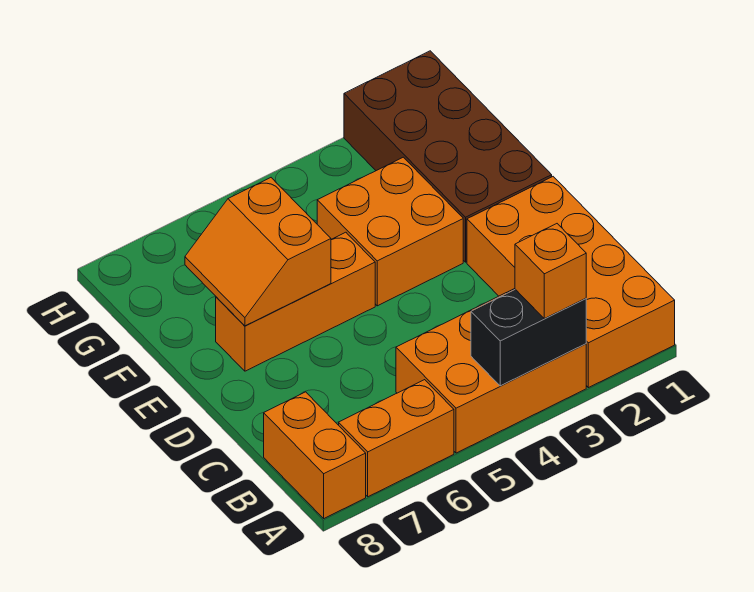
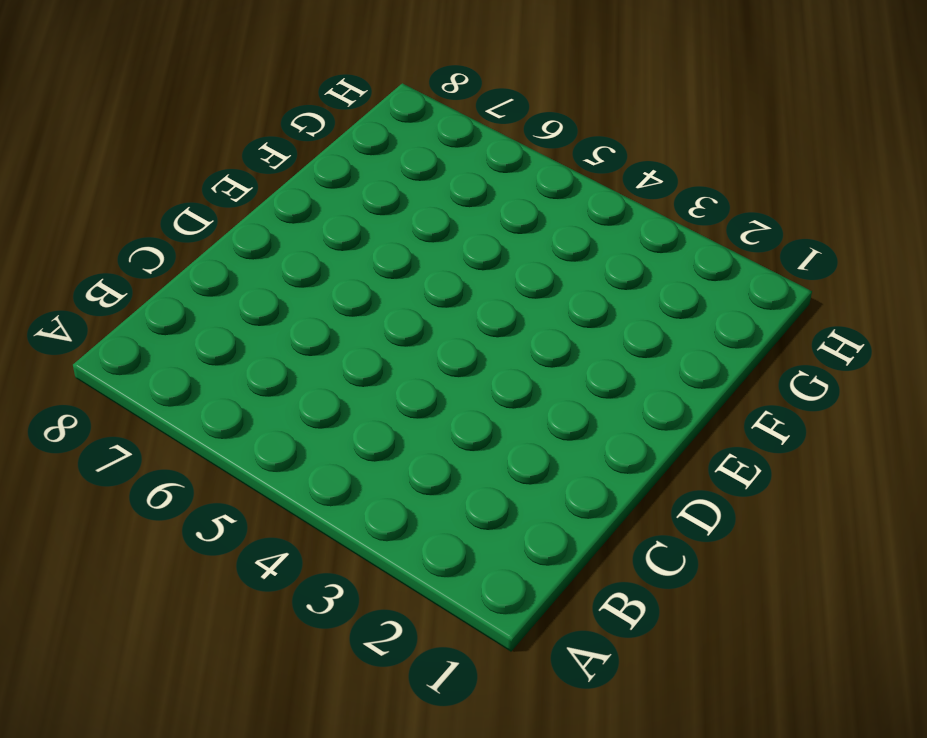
none -> orange 2x4 brick [467,177,675,388]
none -> orange 2x3 brick [396,289,586,453]

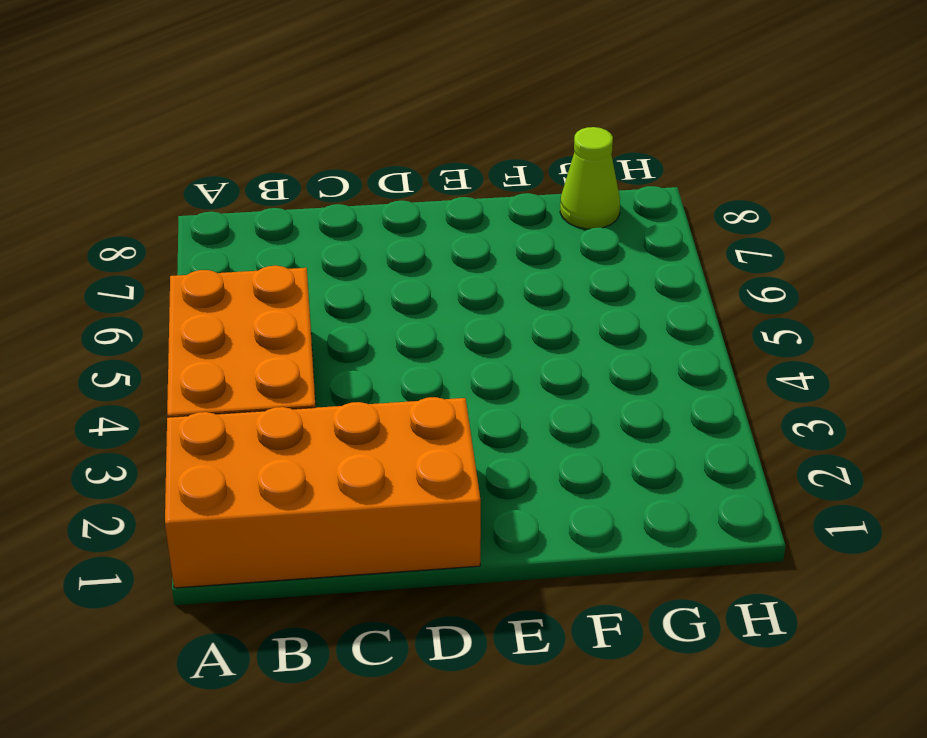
lime 1x1 cone [560,127,620,229] -> none
none -> orange 1x2 brick [339,380,454,497]
none -> orange 1x2 brick [264,392,366,518]

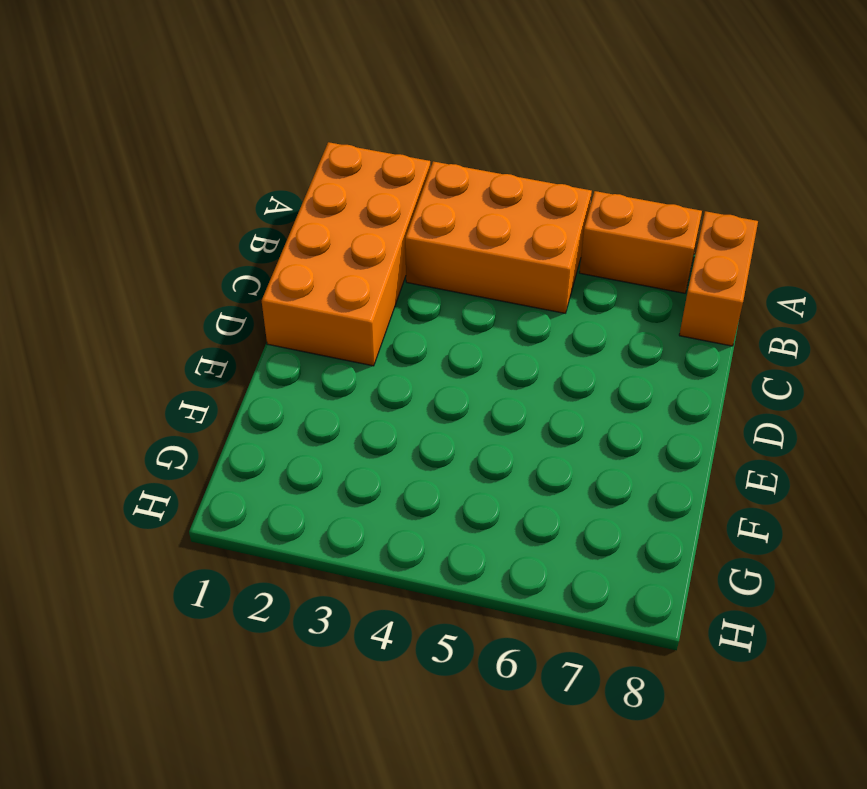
none -> brown 2x4 brick [344,51,552,262]
none -> orange 2x2 brick [317,157,463,306]

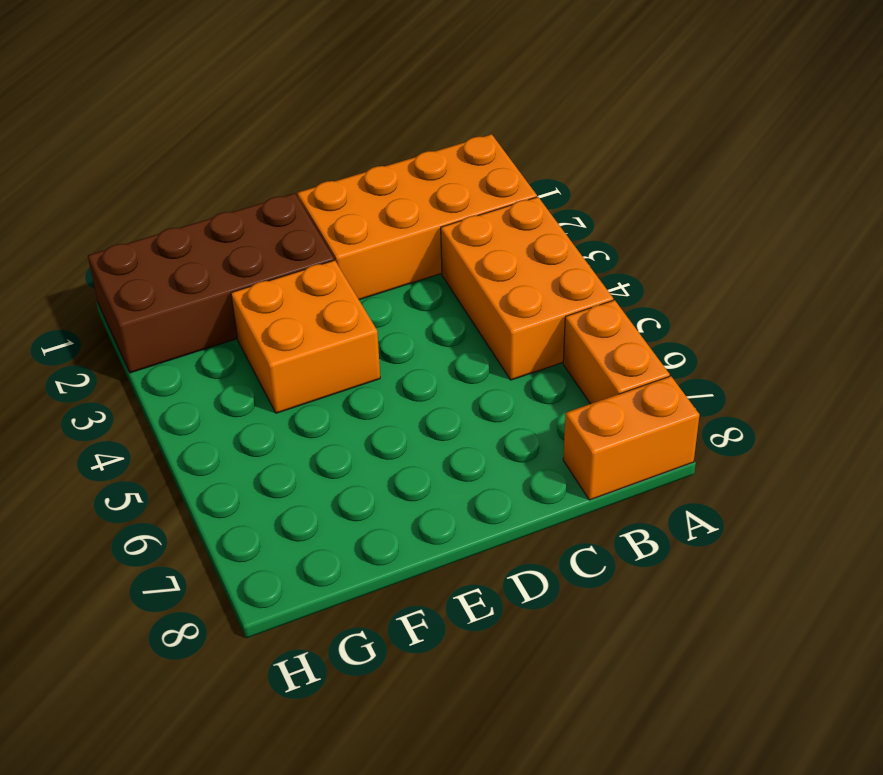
none -> orange 1x3 brick [216,232,375,371]
none -> black 1x2 brick [471,289,586,386]

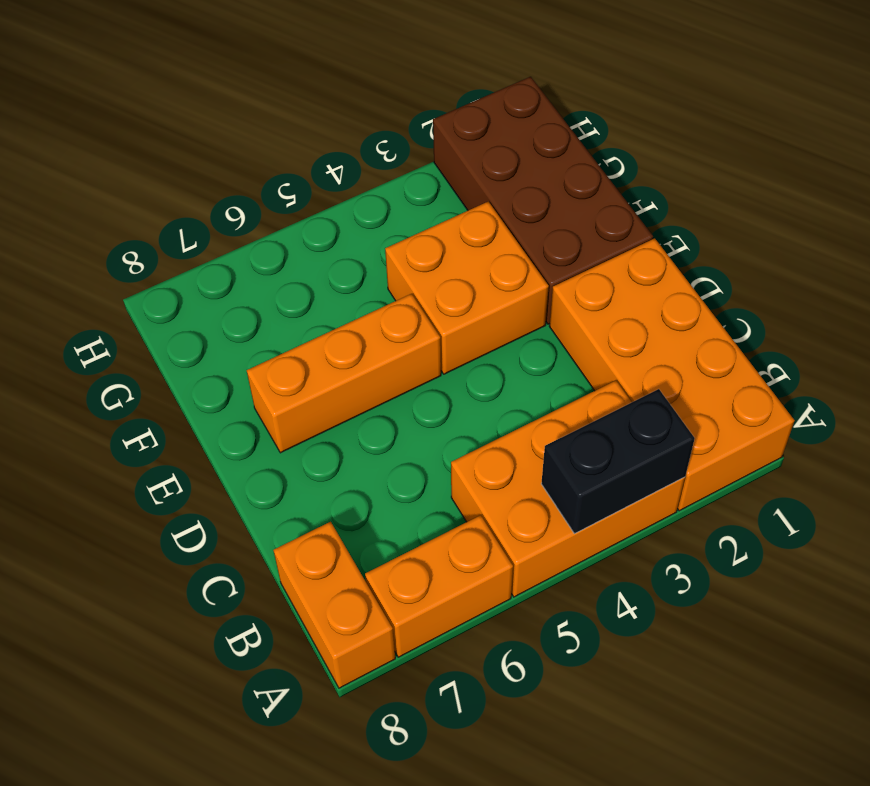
none -> orange 2x2 slope [185,178,331,326]
none -> orange 1x1 brick [515,224,586,319]

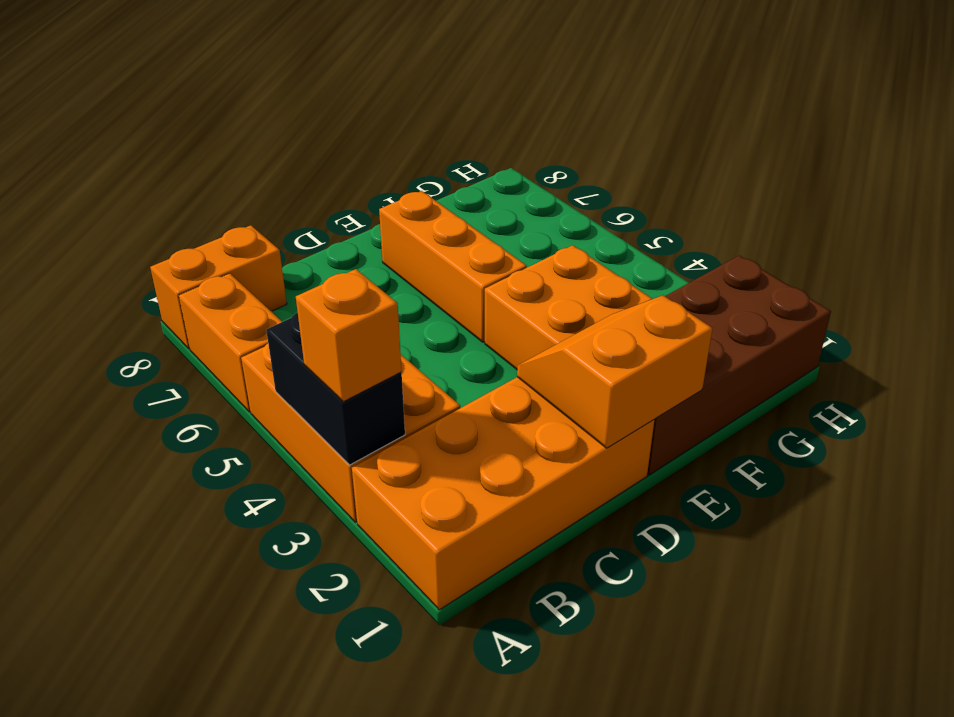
orange 2x2 slope [517,295,712,448] -> orange 2x2 slope moved to [185,178,331,326]

